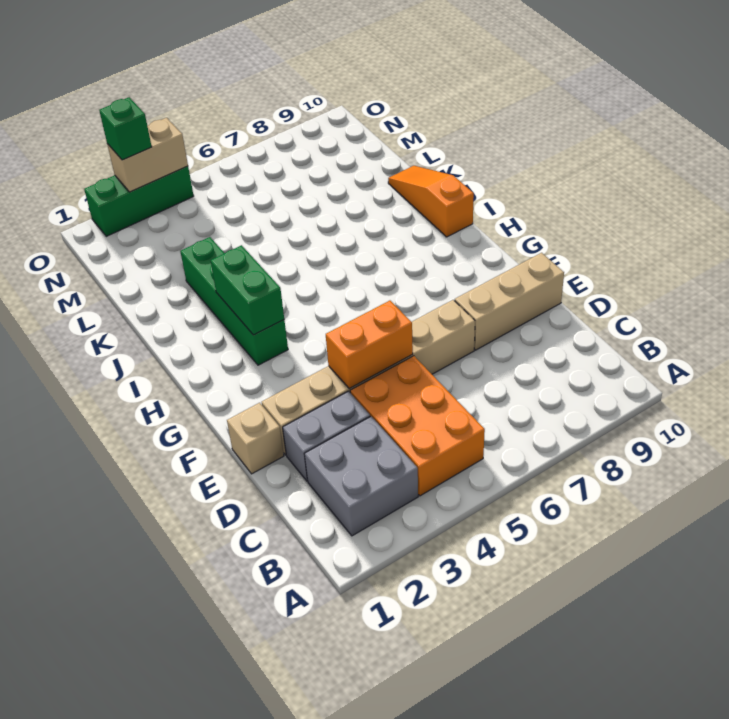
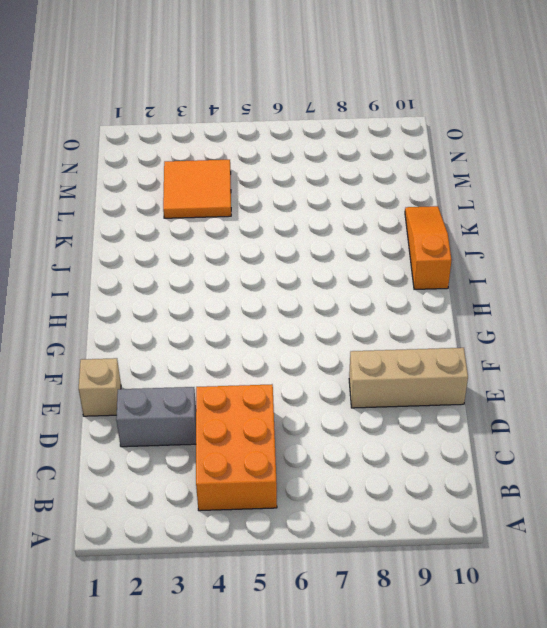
orange 2x2 tile [163,160,231,218] -> none
none -> grey 2x2 brick [305,416,418,536]
none -> tan 1x6 brick [262,300,475,455]
none -> green 1x4 brick [180,237,288,365]

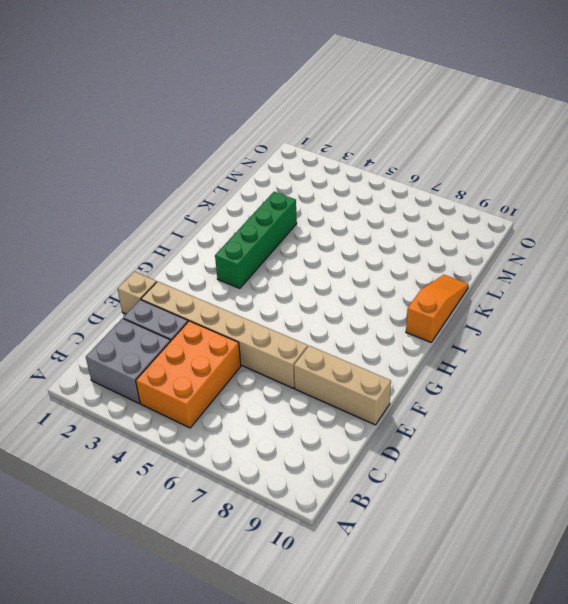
none -> green 1x3 brick [84,166,194,236]
none -> orange 1x2 brick [326,301,413,389]
none -> green 1x2 brick [211,245,284,335]

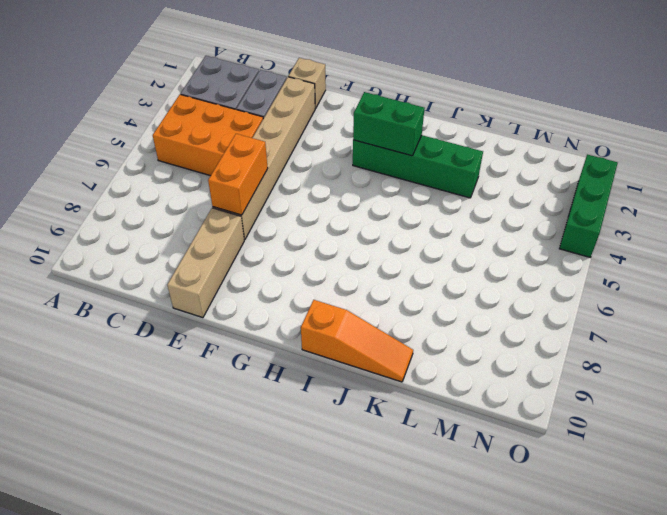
orange 1x2 brick [208,134,268,215] -> orange 1x2 brick moved to [326,301,413,389]
none -> tan 1x2 brick [107,118,188,192]
none -> green 1x1 brick [99,97,152,160]

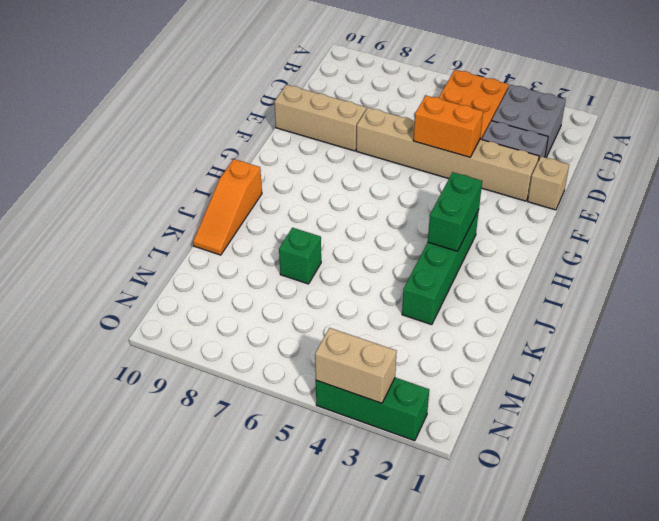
green 1x1 brick [279,228,321,284] -> green 1x1 brick moved to [99,97,152,160]

